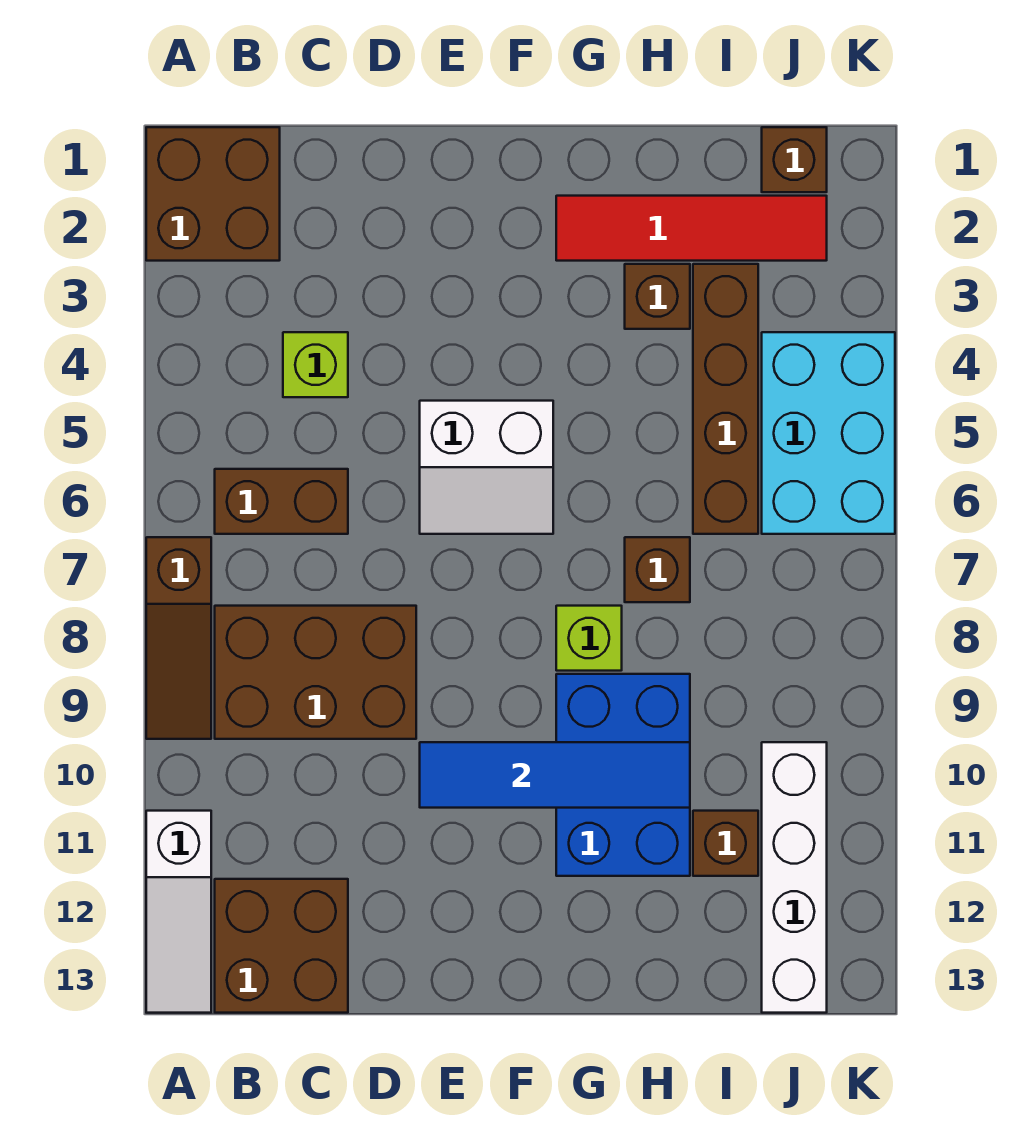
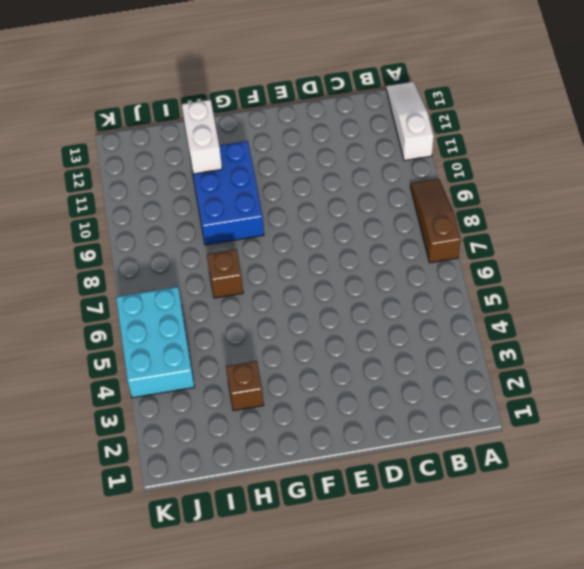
white 1x2 brick [182,100,222,174] -> none
none -> brown 2x2 brick [146,127,280,261]
none -> brown 1x2 brick [215,469,348,534]
none -> brown 2x3 brick [215,606,416,739]

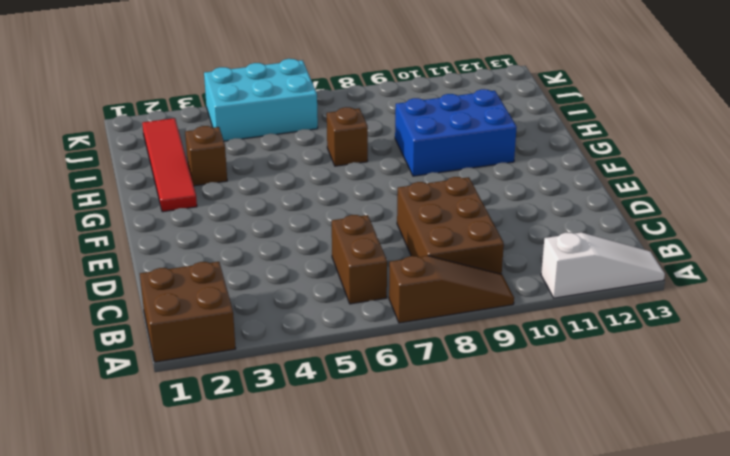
none -> brown 2x2 brick [215,879,348,1013]
none -> lime 1x1 brick [283,332,348,397]
none -> white 2x2 slope [420,401,553,534]

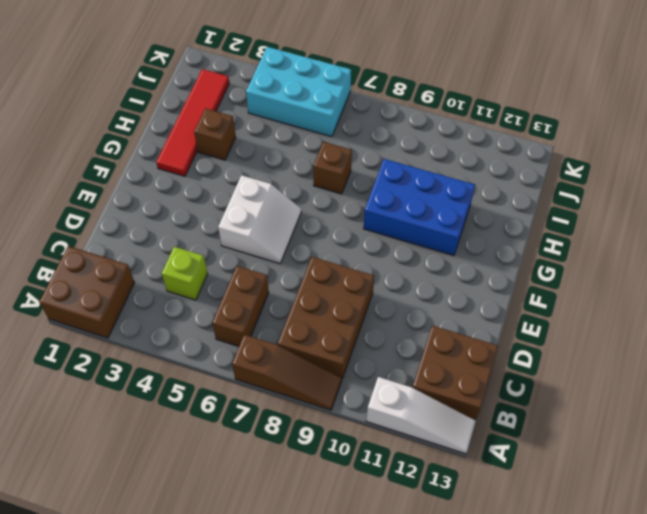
none -> lime 1x1 brick [556,606,622,671]
none -> brown 1x4 brick [693,264,758,534]
none -> brown 1x1 brick [693,811,758,876]

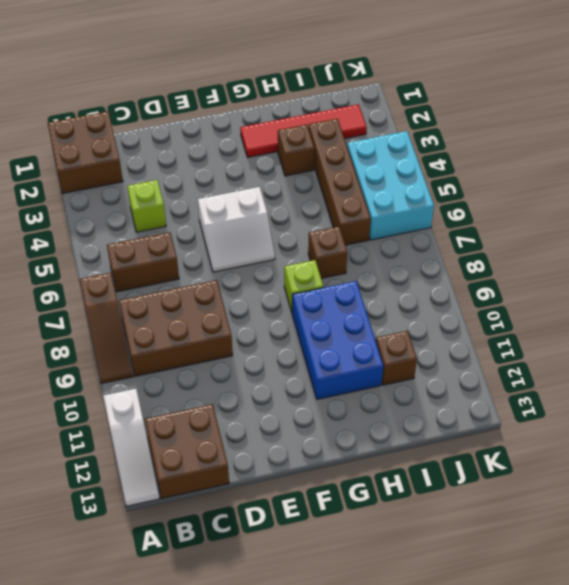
none -> brown 1x1 brick [762,127,827,192]
none -> white 1x4 brick [762,742,827,1013]
none -> blue 1x4 tile [420,742,690,808]

